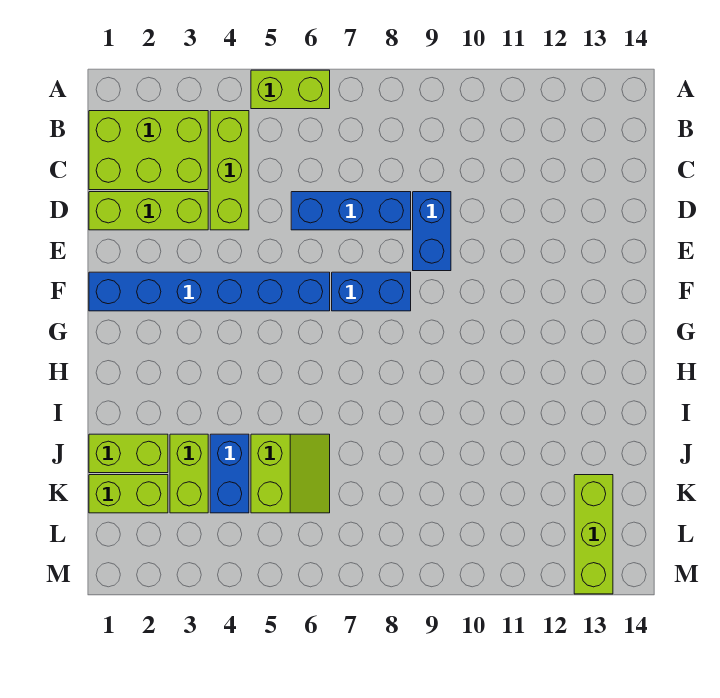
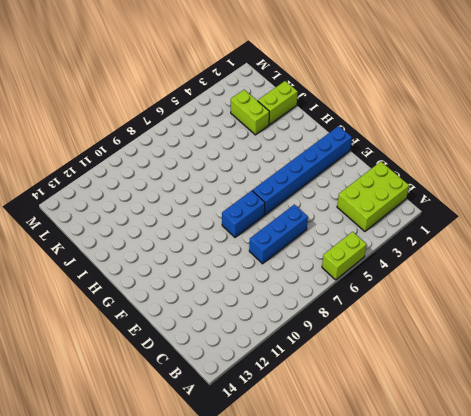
none -> lime 1x3 brick [210,111,249,230]
none -> lime 1x3 brick [89,192,208,230]
none -> blue 1x2 brick [413,192,451,271]

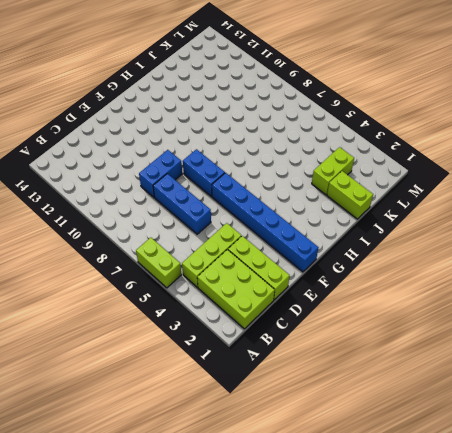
none -> blue 1x2 brick [210,434,249,513]
none -> lime 2x2 slope [251,434,330,513]
none -> lime 1x2 brick [89,475,168,513]

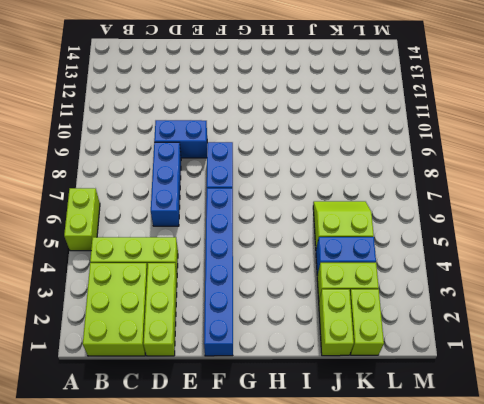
none -> lime 1x3 brick [574,475,613,594]

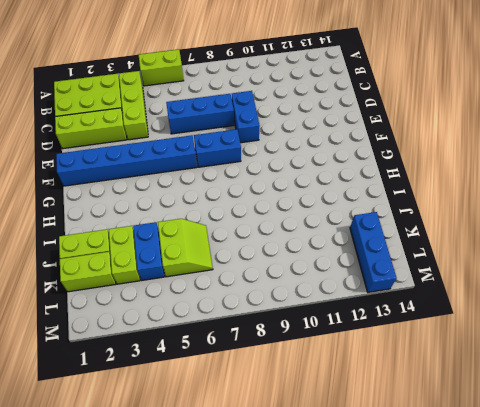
blue 1x3 brick [350,212,396,292] -> lime 1x3 brick [574,475,613,594]

